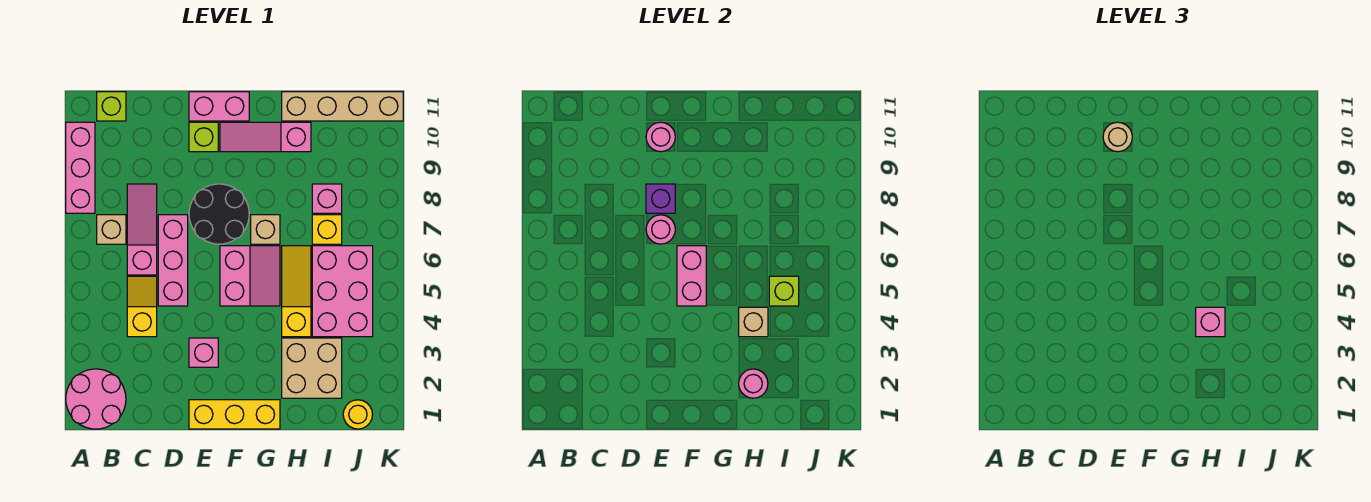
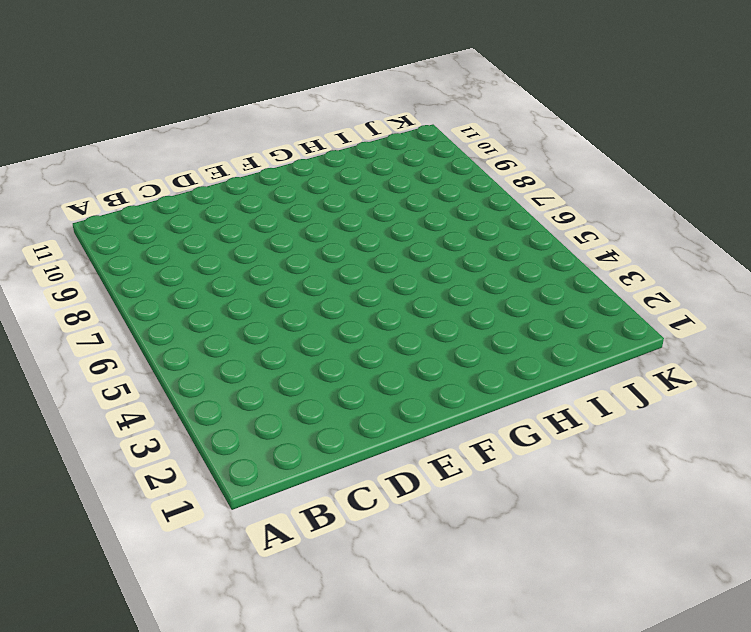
none -> pink 2x2 round brick [66,369,126,429]
none -> pink 1x3 brick [66,122,95,213]
none -> tan 1x1 brick [97,215,126,244]
none -> lime 1x1 brick [97,92,126,121]

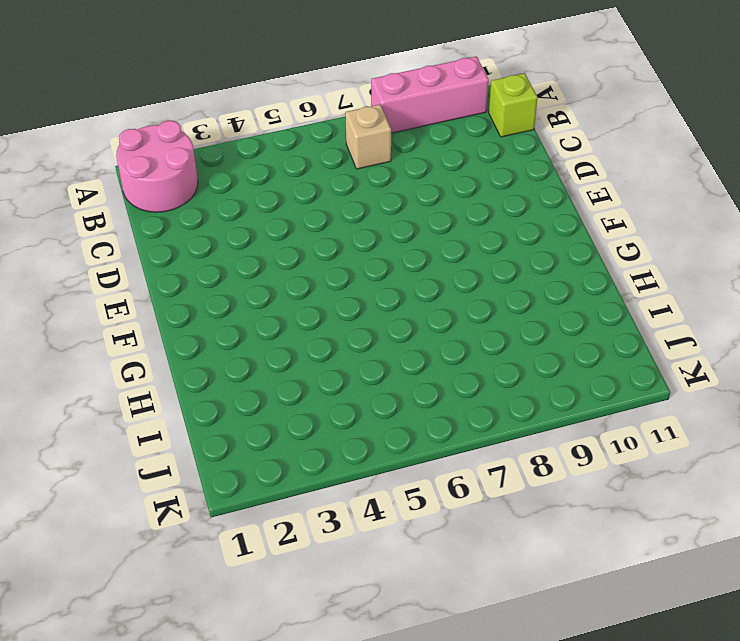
none -> yellow 1x2 slope [127,276,157,337]
none -> pink 1x3 slope [127,184,157,275]
none -> pink 1x3 brick [158,215,188,306]
none -> yellow 1x3 brick [189,400,280,429]

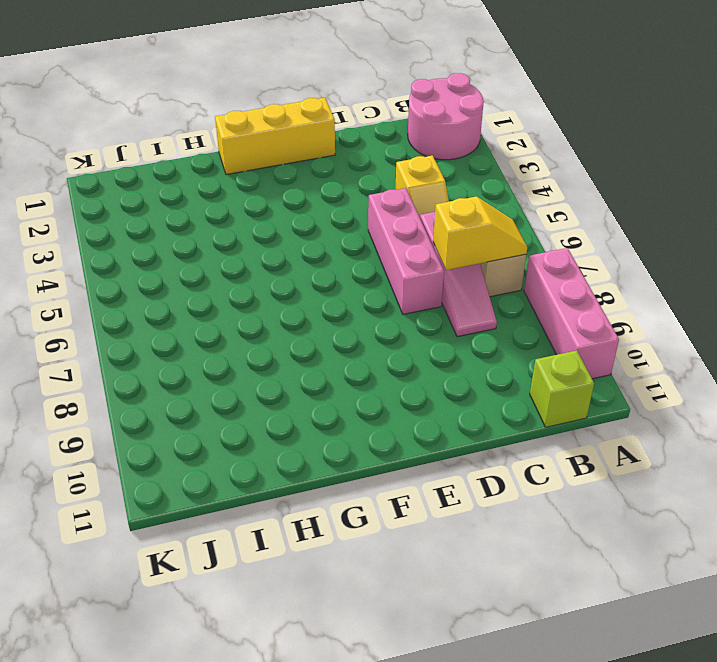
yellow 1x2 slope [433,197,527,270] -> none
none -> pink 1x1 brick [189,338,218,367]
none -> black 2x2 round brick [189,184,249,244]
none -> lime 1x1 brick [189,122,218,152]
none -> pink 1x2 brick [189,92,249,121]

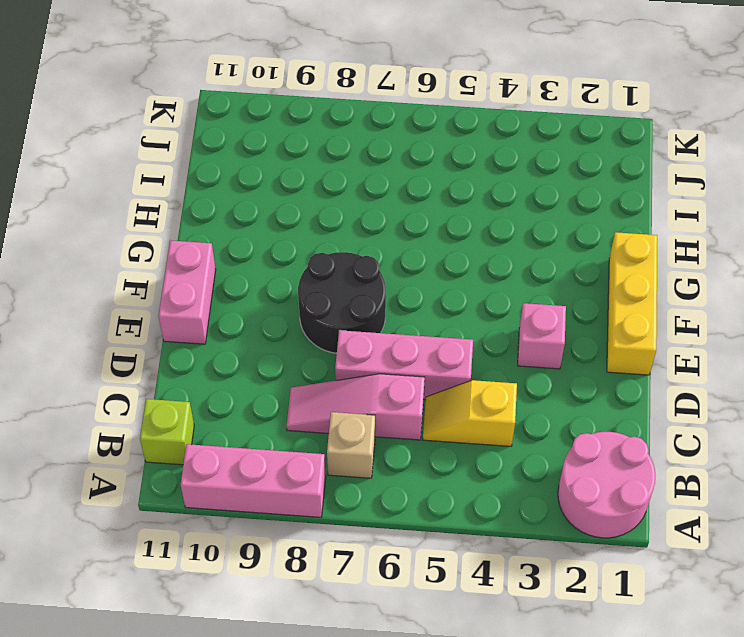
none -> lime 1x1 brick [189,122,218,152]
none -> pink 2x2 slope [220,246,280,306]
none -> pink 1x3 slope [220,122,311,152]
none -> tan 1x1 brick [251,215,280,244]

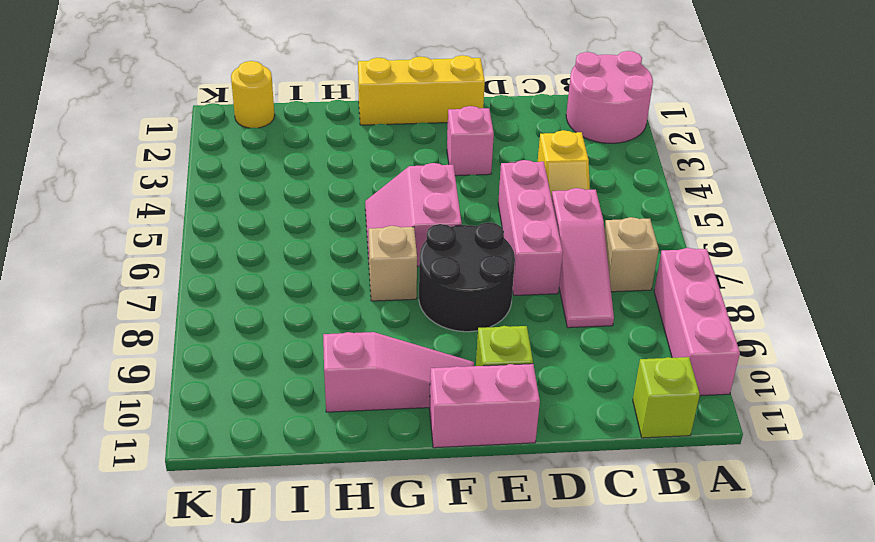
none -> tan 2x2 brick [282,338,342,398]
none -> yellow 1x3 slope [282,246,311,337]
none -> tan 1x4 brick [282,92,403,121]
none -> pink 2x3 brick [312,246,373,337]

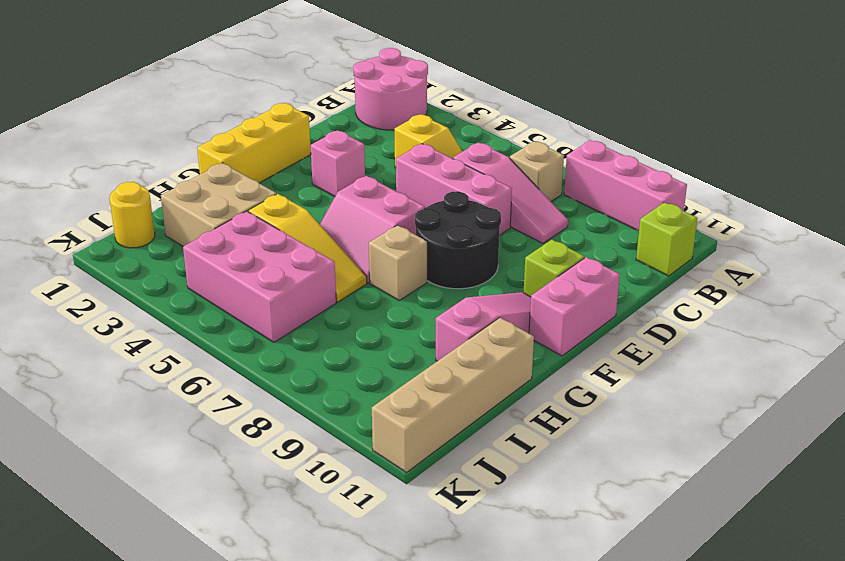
none -> yellow 1x1 brick [312,215,342,244]
none -> pink 1x1 brick [312,184,342,213]
none -> pink 1x1 round brick [646,215,675,244]
none -> purple 1x1 brick [646,184,675,213]

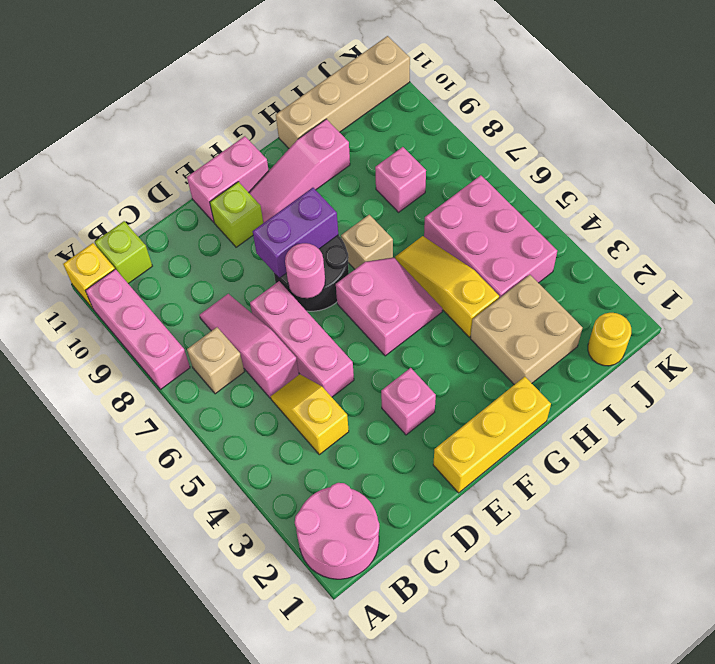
yellow 1x1 brick [63,243,115,309] -> yellow 1x1 brick moved to [312,215,342,244]
purple 1x2 brick [253,188,338,278] -> purple 1x1 brick [646,184,675,213]
none -> pink 1x1 round brick [646,122,675,152]
none -> pink 1x2 brick [677,246,706,306]
none -> pink 1x1 round brick [739,369,768,398]
none -> tan 1x1 brick [739,307,768,337]

